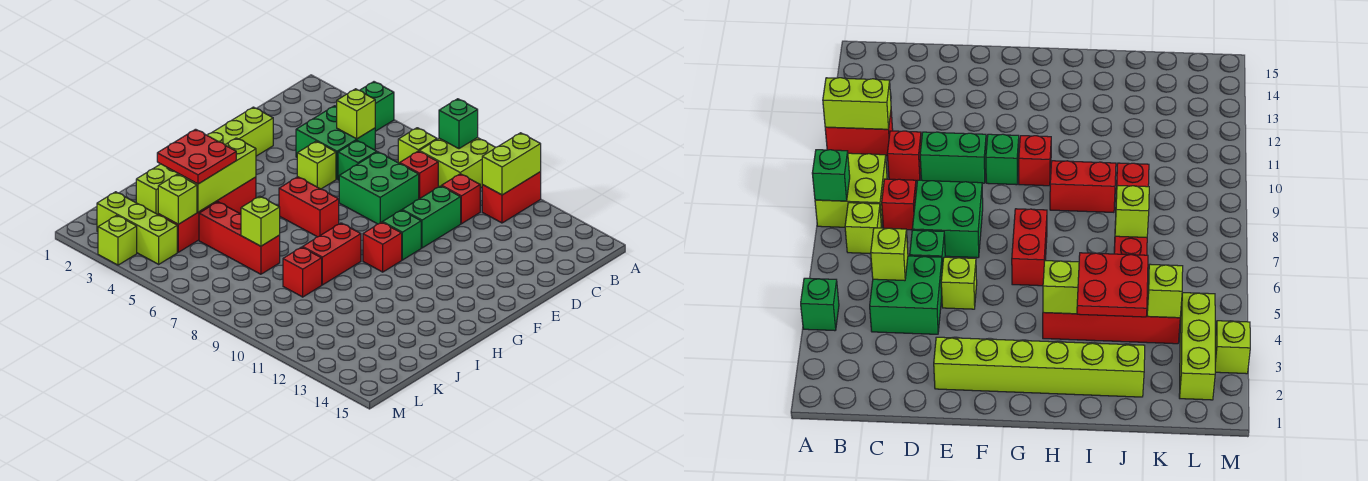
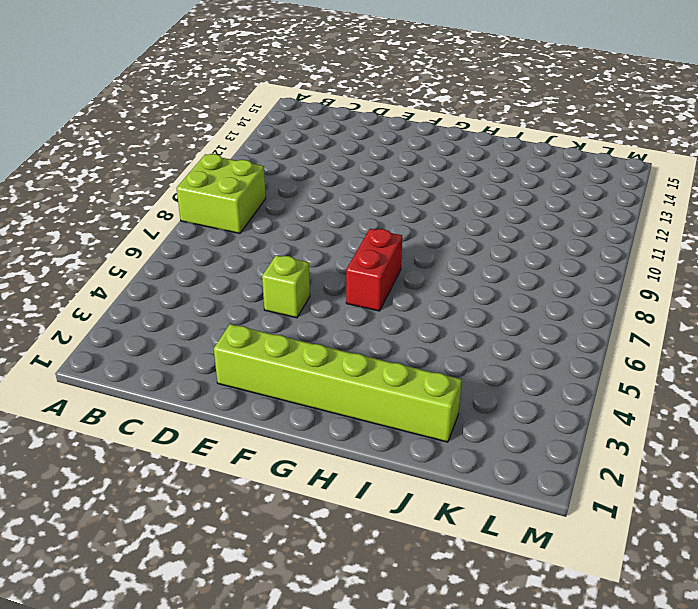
none -> green 1x1 brick [360,82,394,131]
none -> red 1x2 brick [482,172,541,223]
none -> lime 1x1 brick [398,128,437,163]

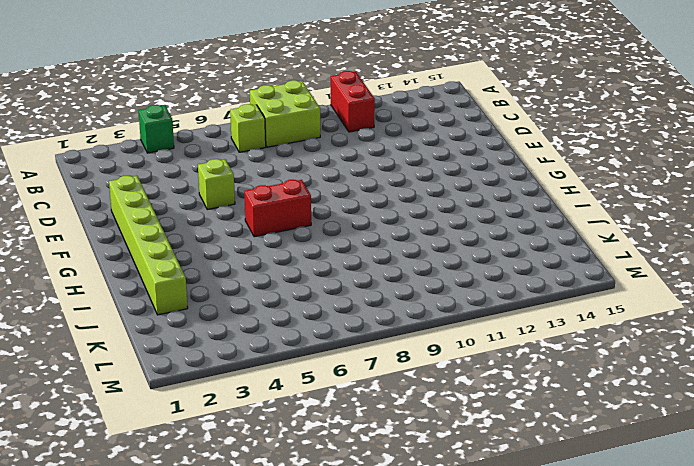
none -> green 2x2 brick [296,106,375,179]
none -> red 1x1 brick [400,151,438,199]
none -> red 1x1 brick [442,174,480,224]

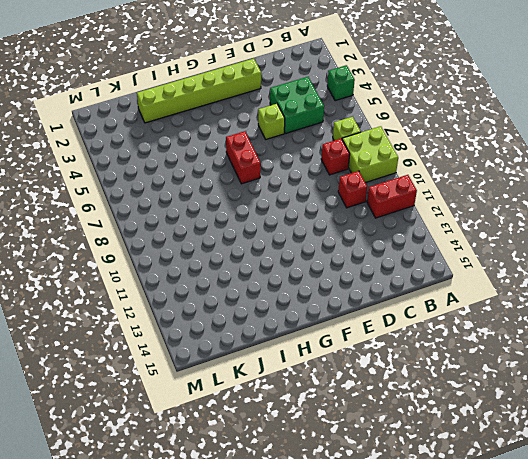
none -> green 1x1 brick [338,141,377,180]
none -> green 2x2 brick [339,152,419,224]
none -> green 1x2 brick [402,186,461,248]

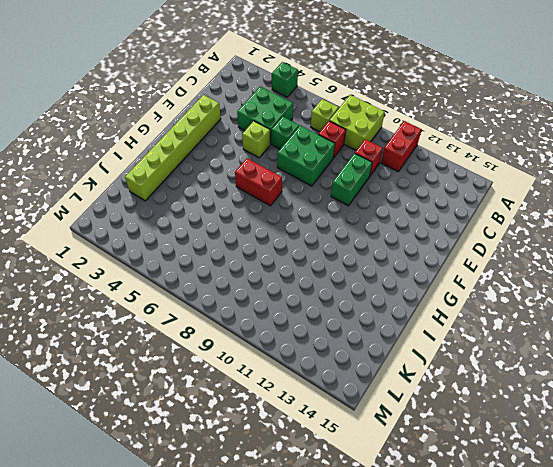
none -> green 1x1 brick [383,210,421,260]
none -> red 1x1 brick [363,222,402,272]
none -> red 1x4 brick [158,177,256,252]

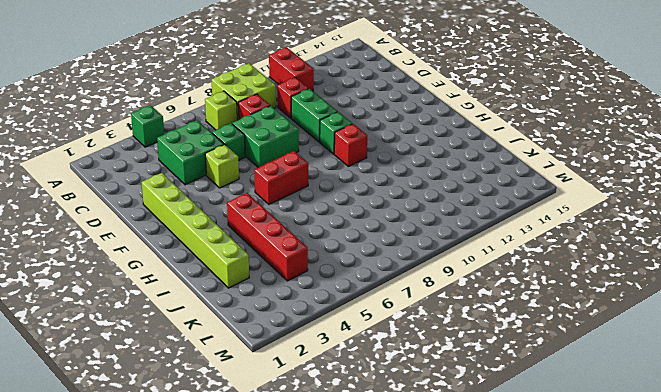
none -> red 1x2 brick [303,223,361,285]
none -> red 1x3 brick [199,202,280,274]
none -> red 1x1 brick [283,247,322,297]

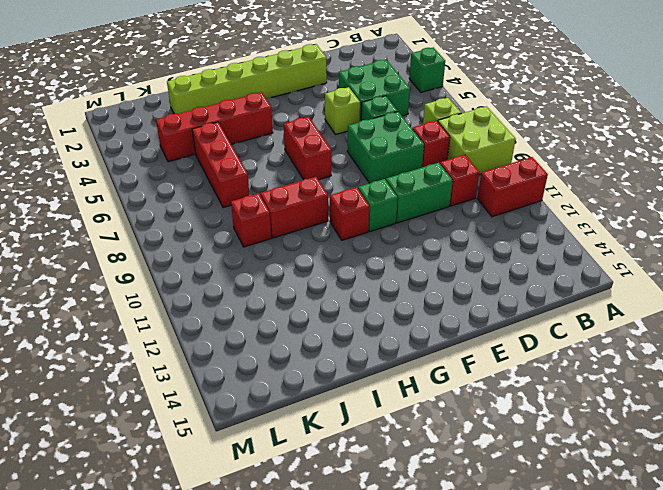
none -> lime 1x3 brick [97,192,177,264]
none -> lime 1x1 brick [98,215,137,265]
none -> green 1x1 brick [439,99,478,149]

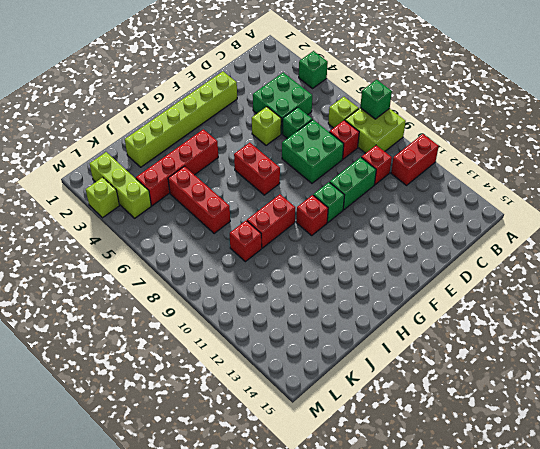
none -> lime 1x2 brick [482,133,541,195]
none -> lime 1x1 brick [337,89,375,139]
none -> lime 1x3 brick [178,138,256,212]

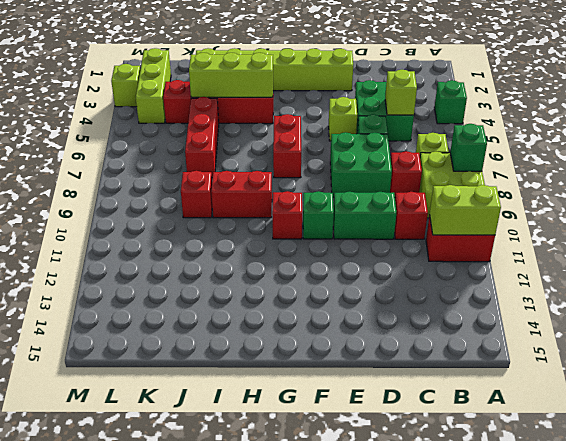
none -> lime 1x1 brick [241,196,280,246]
none -> lime 1x1 brick [158,174,197,224]
none -> red 2x2 plate [157,129,236,184]

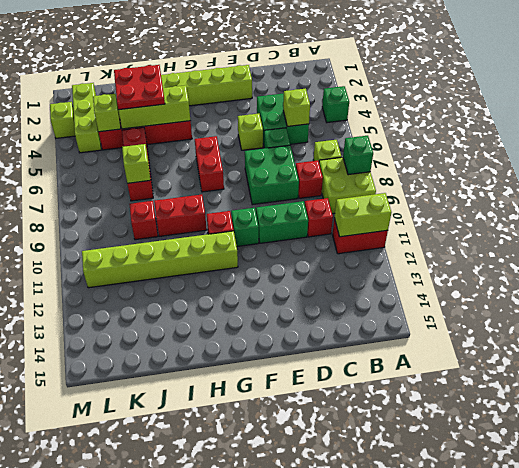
lime 1x6 brick [82,231,238,288] -> none

